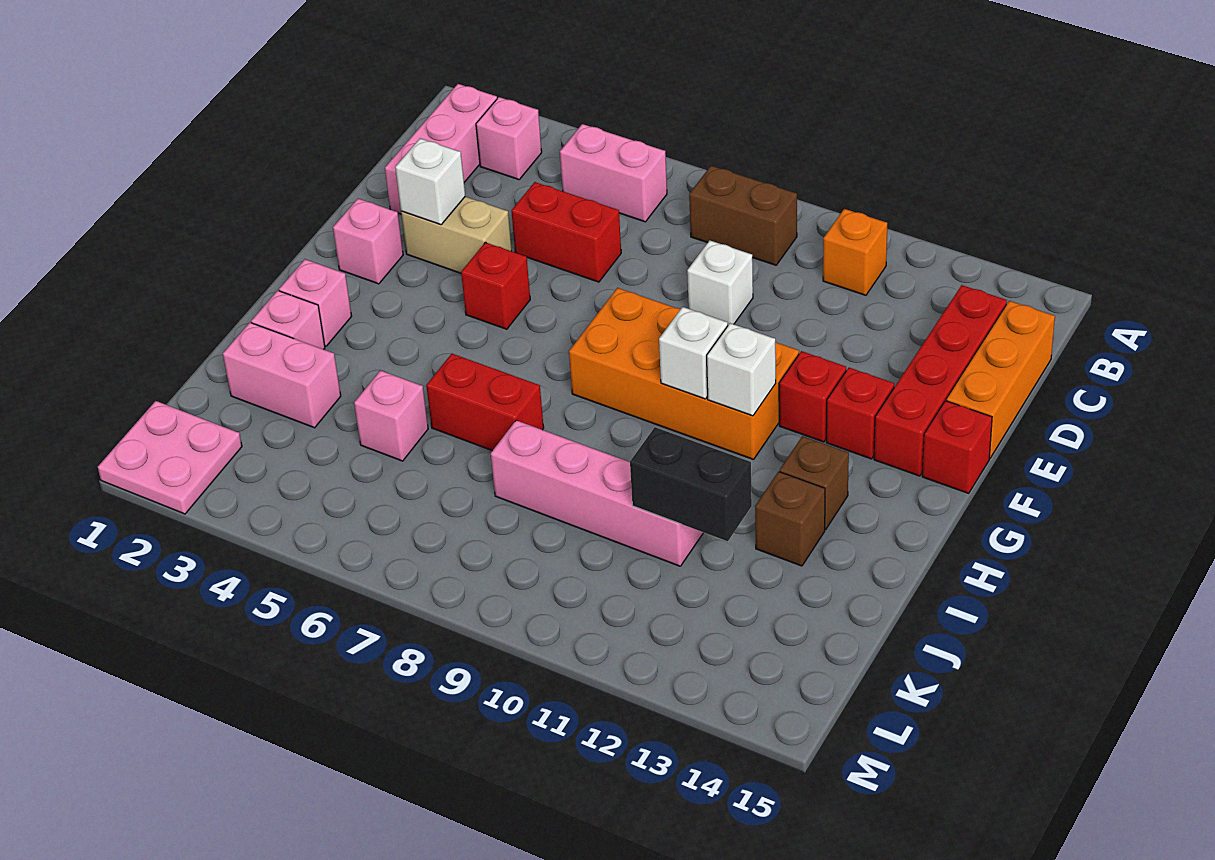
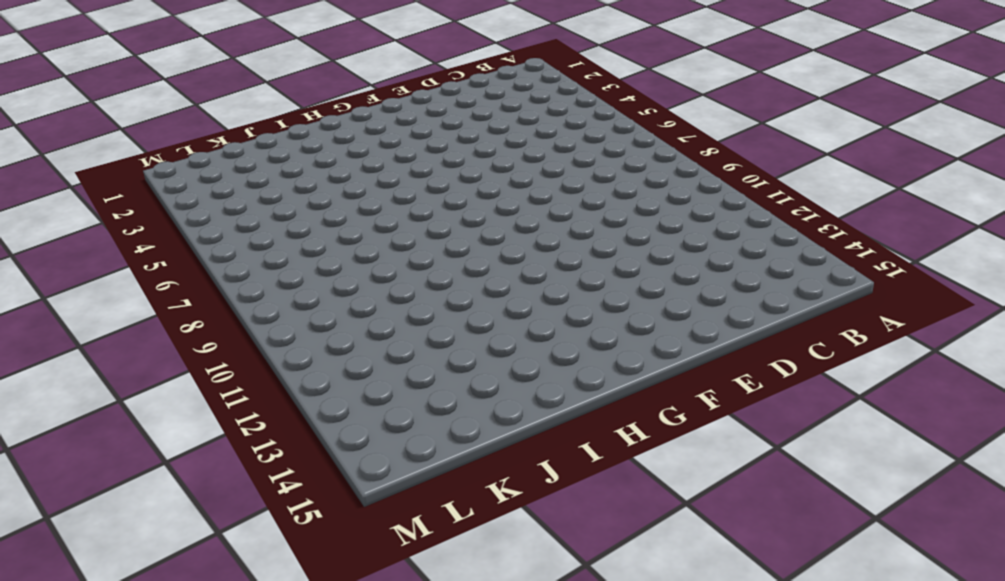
none -> pink 1x3 brick [385,84,497,214]
none -> pink 1x1 brick [476,97,542,180]
none -> pink 1x2 brick [560,124,667,222]

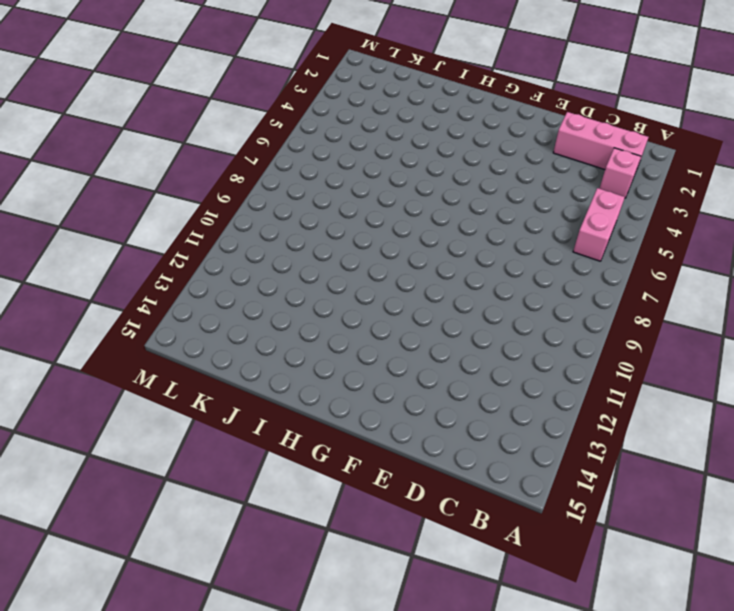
none -> brown 1x2 brick [689,166,797,265]
none -> orange 1x1 brick [823,209,887,295]
none -> red 1x4 brick [874,285,1007,476]

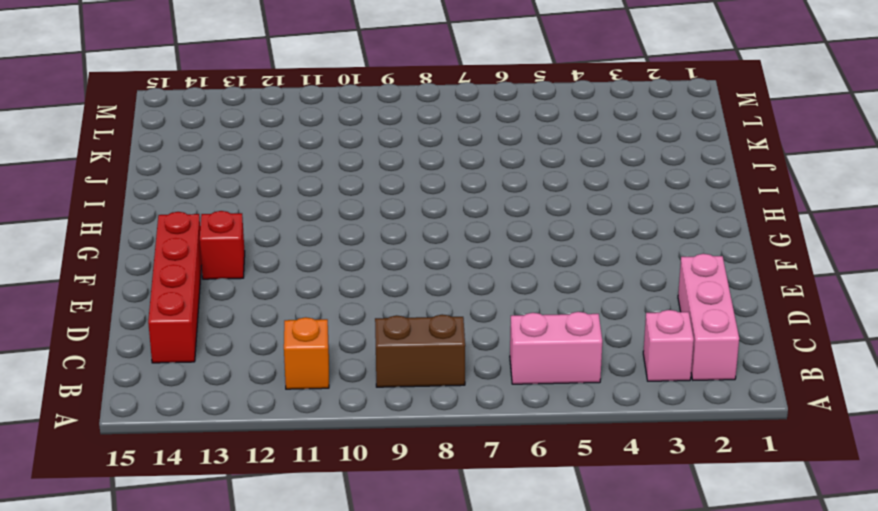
none -> orange 1x3 brick [946,301,1055,458]
none -> red 1x2 brick [511,182,621,282]
none -> white 1x1 brick [687,240,753,325]

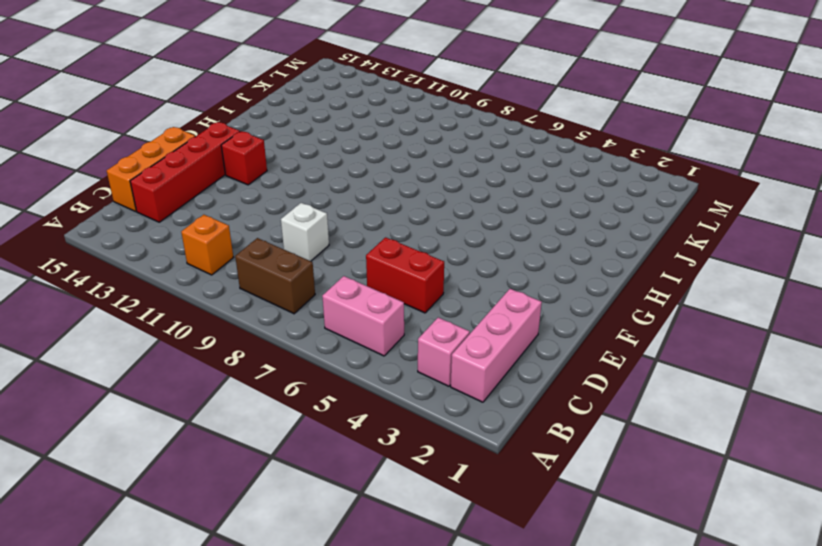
none -> tan 1x2 brick [401,197,512,273]
none -> pink 1x1 brick [333,199,403,284]
none -> red 1x1 brick [461,242,530,329]

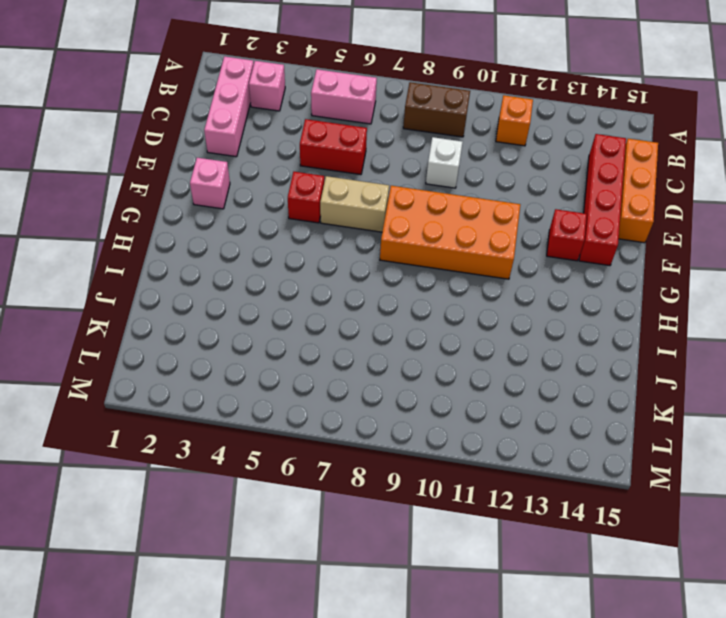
tan 1x2 brick [320,176,389,232] -> tan 1x2 brick moved to [401,197,512,273]
none -> red 1x1 brick [779,351,846,442]
none -> red 1x1 brick [922,401,992,493]
none -> pink 1x1 brick [279,259,352,346]

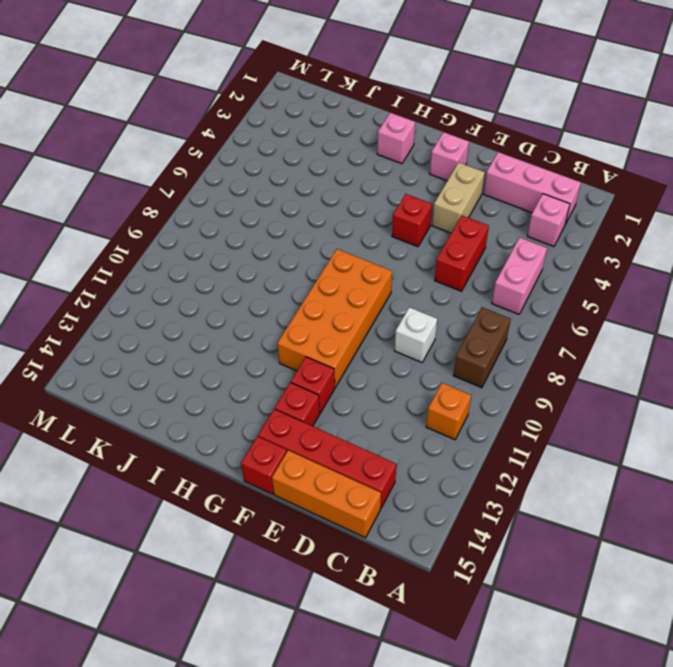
none -> brown 1x1 brick [780,436,849,530]
none -> pink 1x1 brick [251,291,325,349]
none -> red 1x2 brick [426,354,544,451]

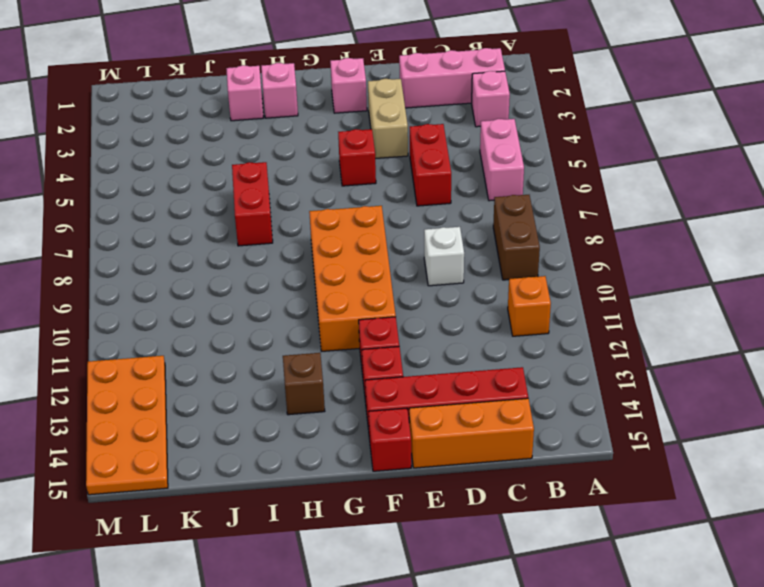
orange 2x4 plate [86,356,168,495] -> none
none -> brown 1x1 brick [755,472,825,566]
none -> pink 1x2 brick [223,323,341,428]
none -> pink 1x1 brick [354,370,428,461]

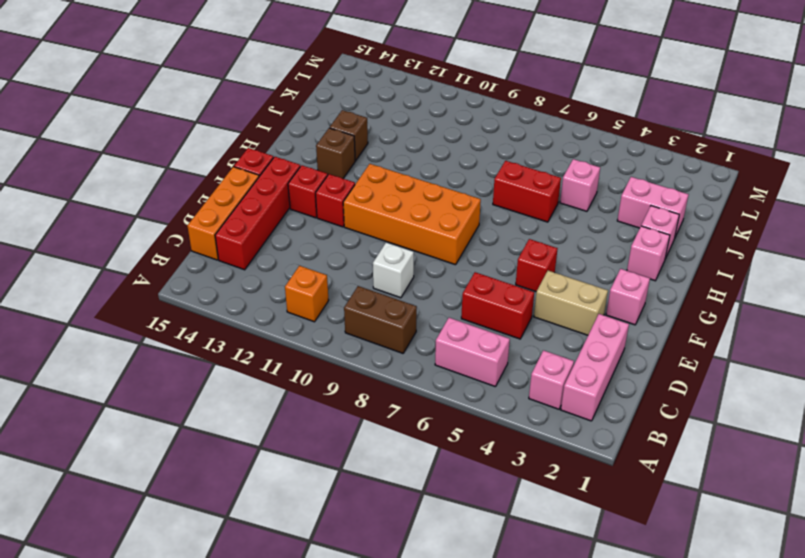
none -> pink 1x4 brick [491,420,704,566]
none -> pink 2x2 plate [98,401,242,514]
none -> white 1x1 brick [395,138,465,225]

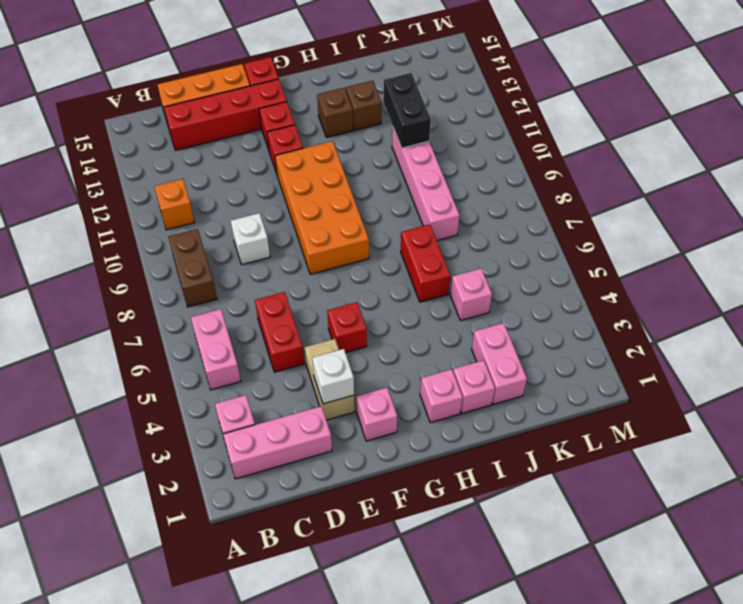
none -> pink 2x2 plate [98,401,242,514]
none -> white 1x1 brick [659,307,728,399]
none -> white 1x1 brick [707,323,776,416]

